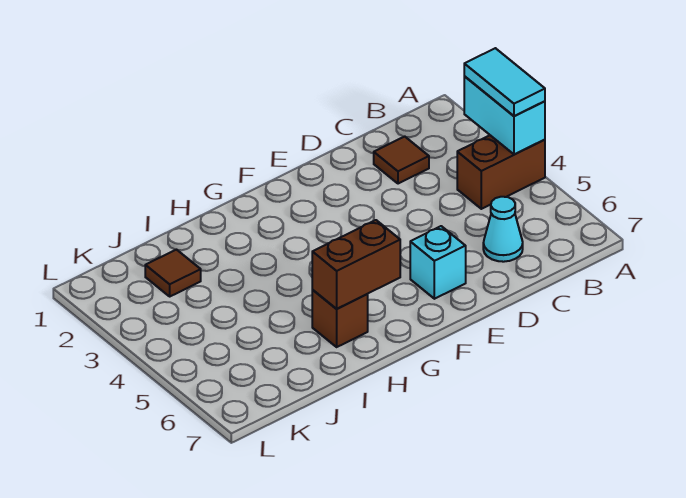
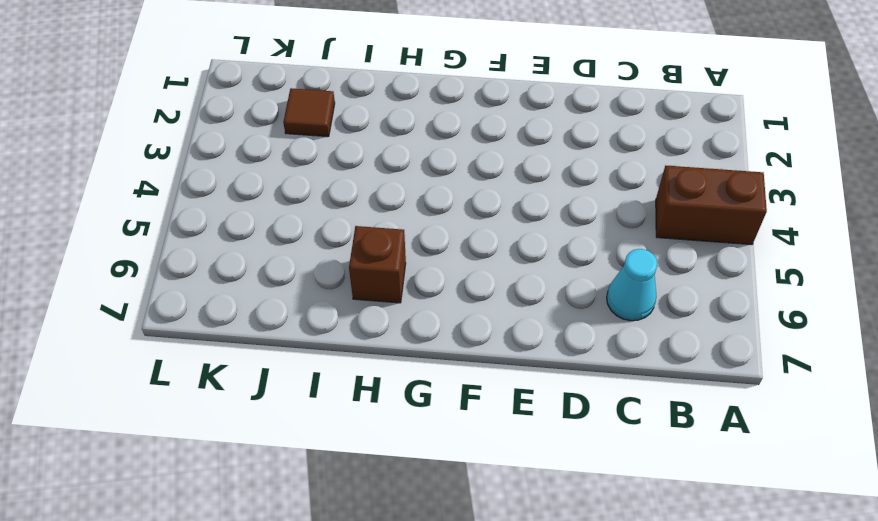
none -> brown 1x1 tile [374,137,429,184]
none -> cyan 1x1 brick [410,226,466,299]

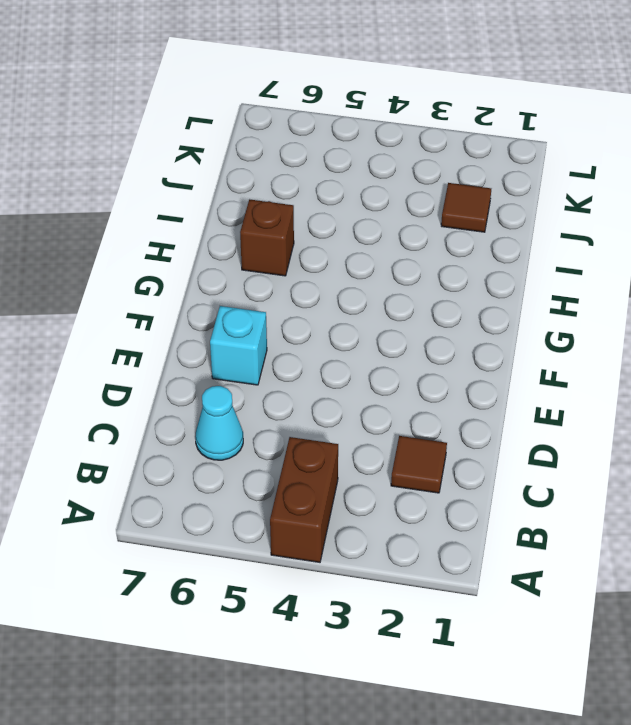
none -> cyan 1x2 brick [464,77,545,155]
none -> brown 1x2 brick [312,220,400,309]

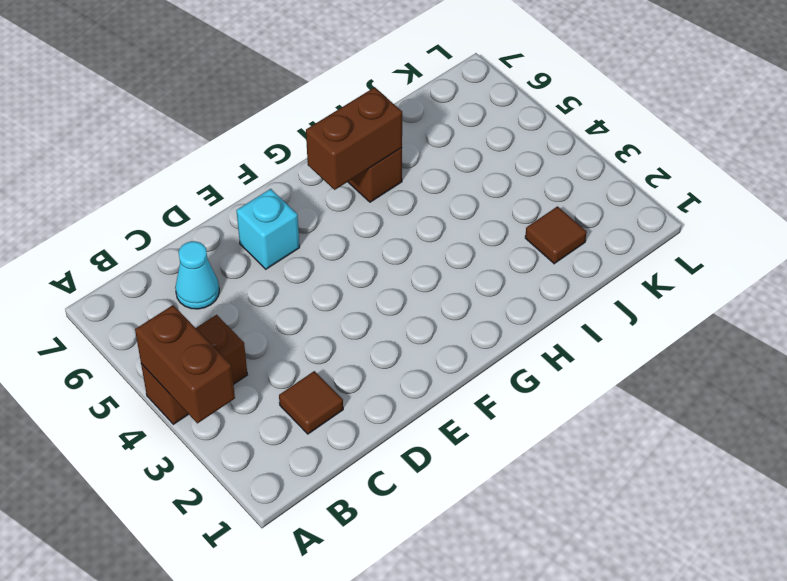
brown 1x2 brick [135,305,235,423] -> cyan 1x2 brick [464,77,545,155]
none -> cyan 1x2 tile [464,48,545,116]

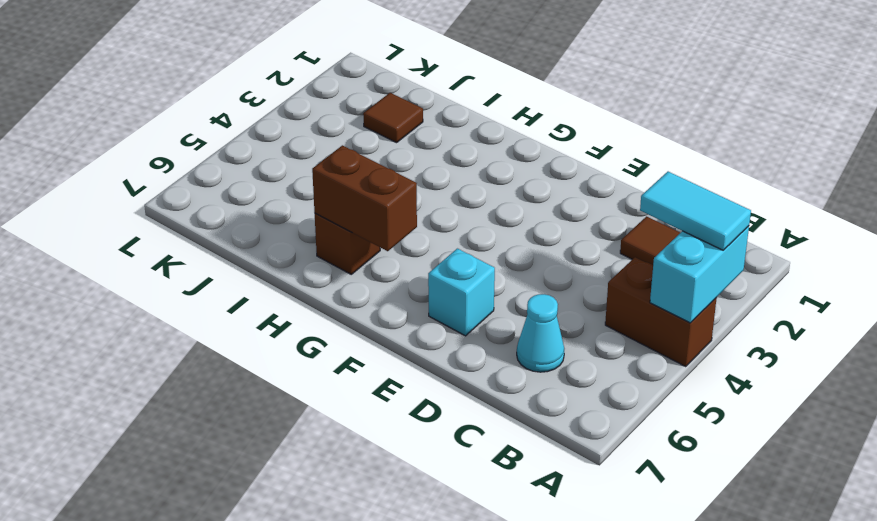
cyan 1x2 tile [640,172,751,250] -> cyan 1x2 tile turned to [464,48,545,116]

